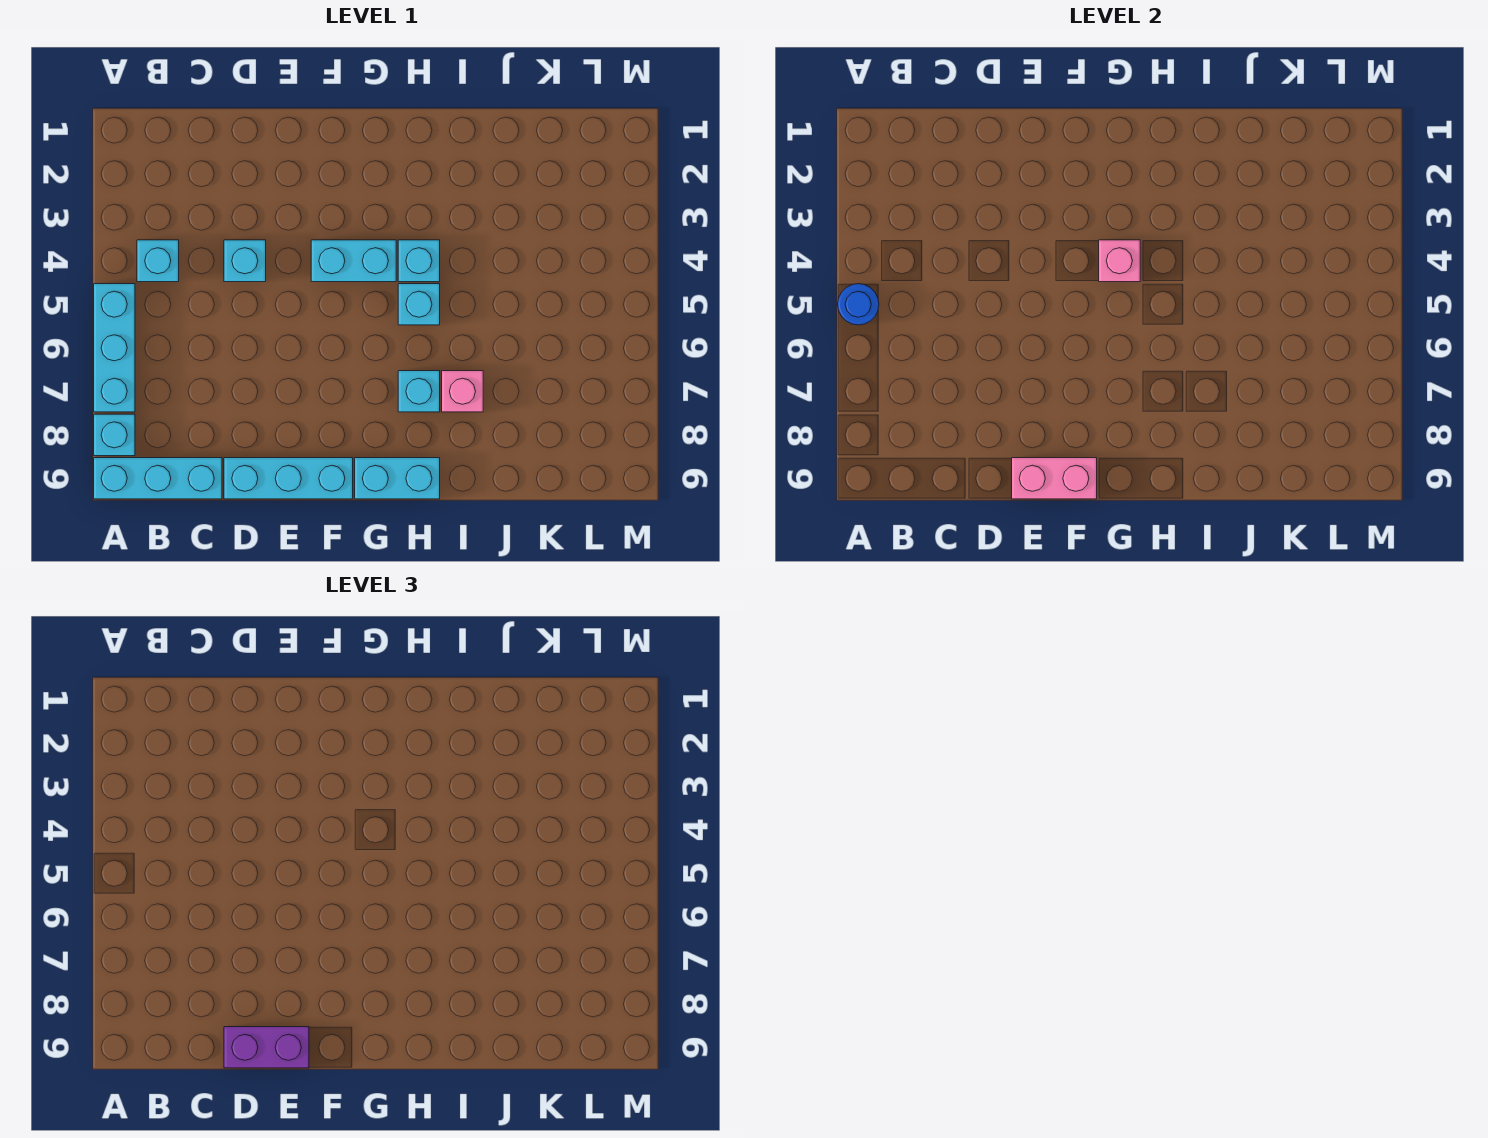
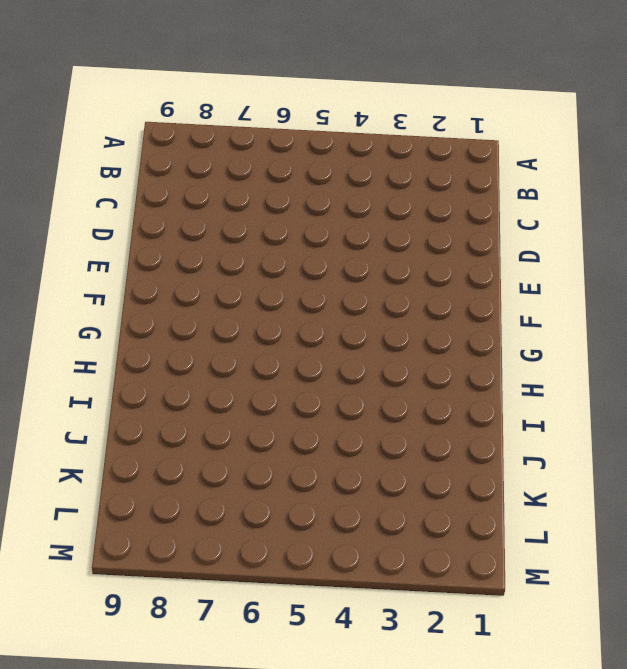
none -> cyan 1x3 brick [94,284,135,412]
none -> cyan 1x1 brick [94,414,135,456]
none -> cyan 1x3 brick [94,458,222,499]

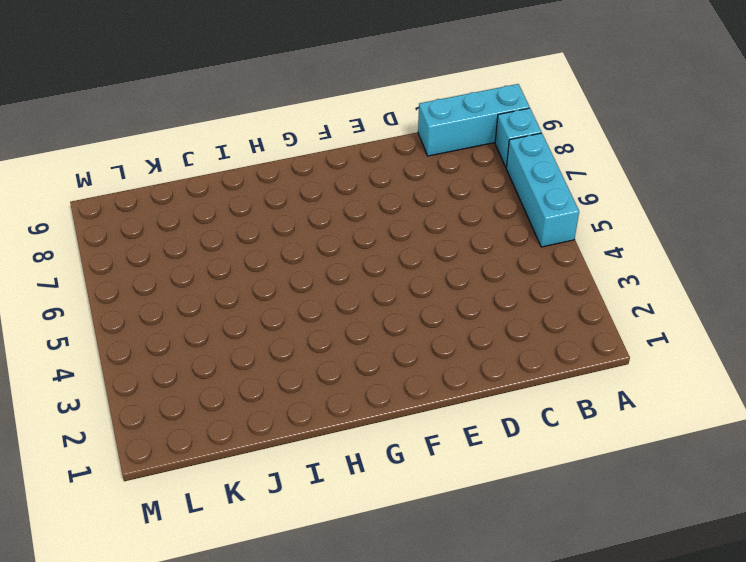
none -> cyan 1x1 brick [137,240,179,282]
none -> cyan 1x1 brick [224,240,266,282]
none -> cyan 1x3 brick [224,458,353,499]

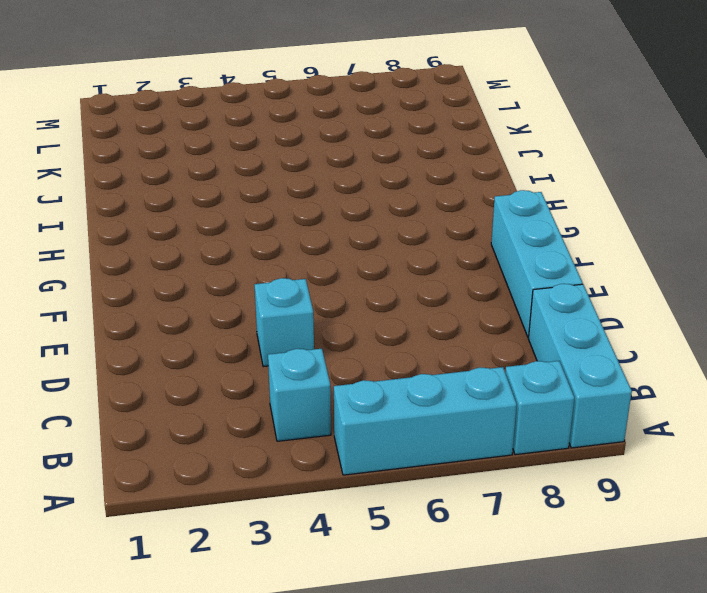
none -> cyan 1x2 brick [311,240,396,282]
none -> cyan 1x2 brick [355,458,440,499]
none -> cyan 1x1 brick [398,240,440,282]

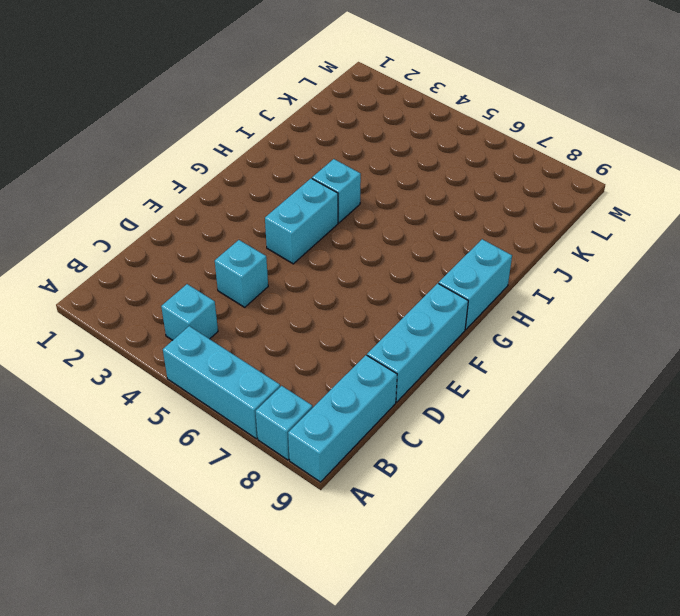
none -> cyan 1x1 brick [398,284,440,325]
none -> cyan 1x1 brick [398,371,440,412]
none -> pink 1x1 brick [442,371,483,412]

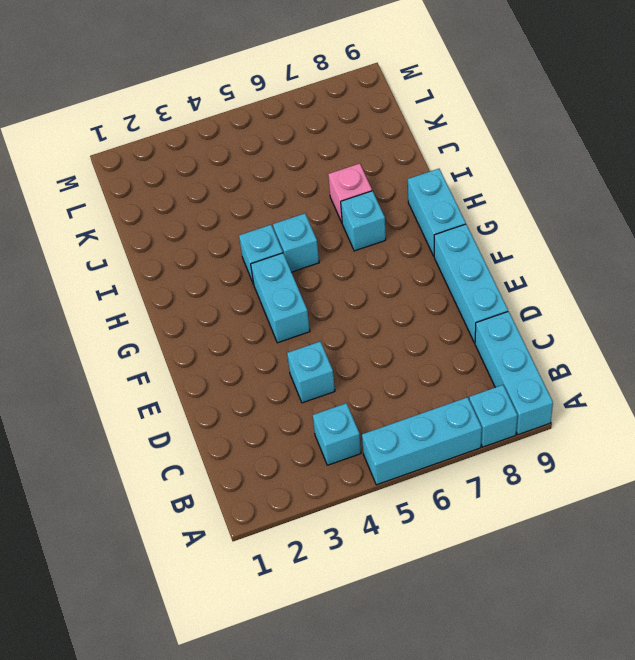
none -> blue 1x1 round brick [838,284,879,325]
none -> pink 1x2 brick [1012,458,1097,499]
none -> pink 1x1 brick [1099,240,1140,282]

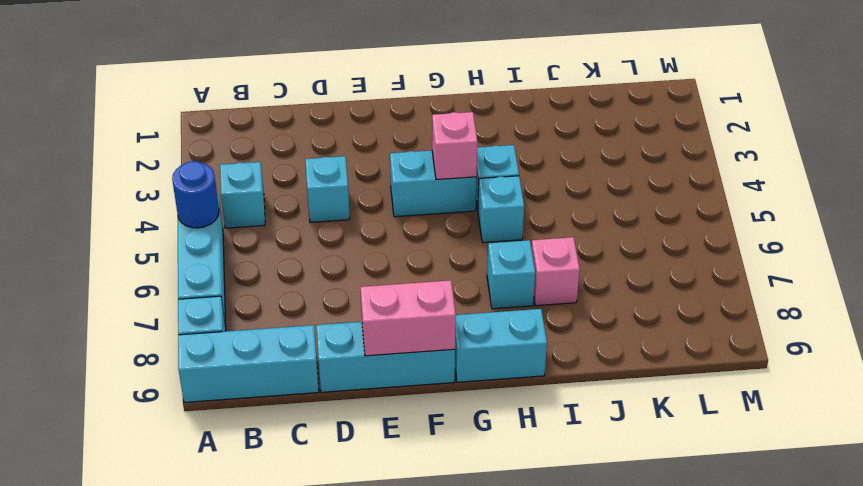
none -> purple 1x2 brick [224,1027,309,1068]

